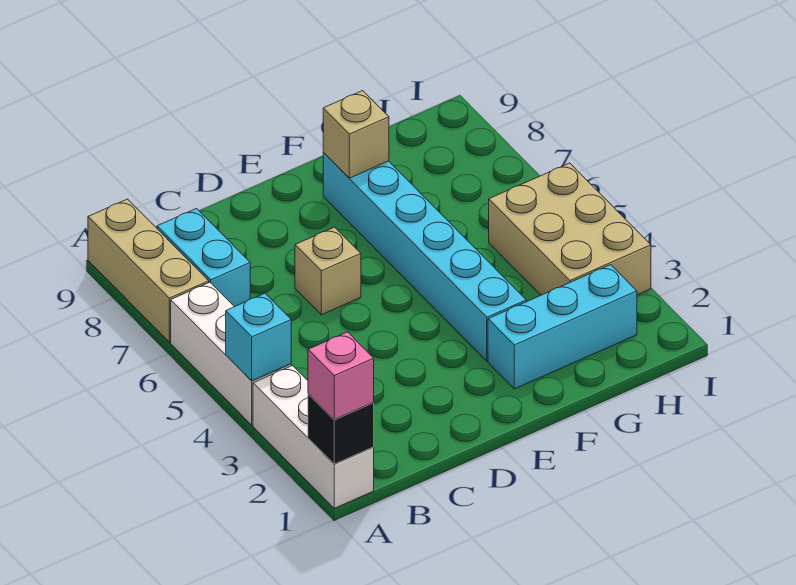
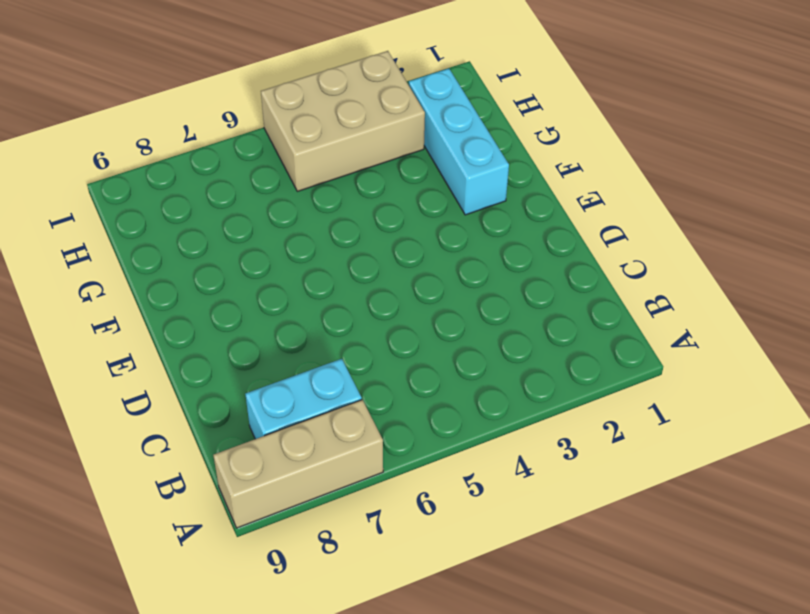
none -> white 1x3 brick [253,366,374,508]
none -> white 1x3 brick [171,282,291,425]
none -> tan 1x1 brick [295,227,361,315]

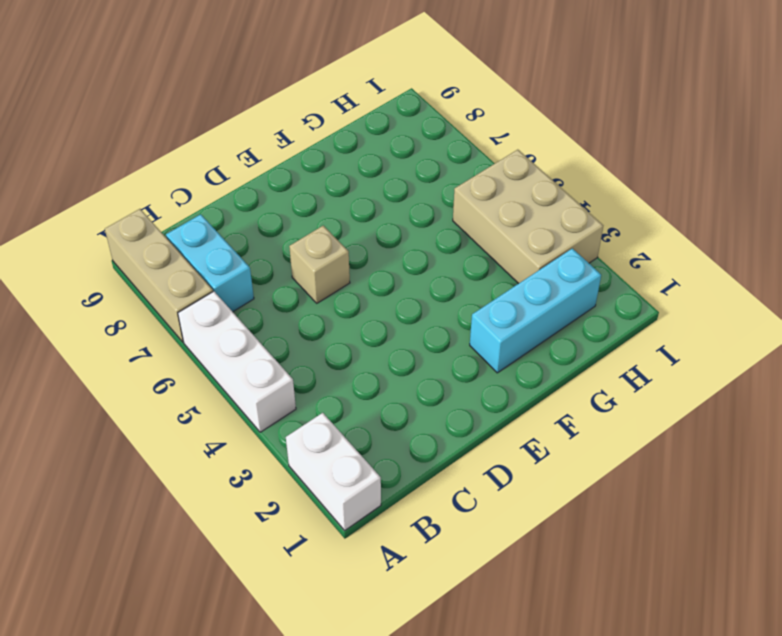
white 1x2 brick [286,413,381,530] -> white 1x3 brick [253,366,374,508]
none -> cyan 1x6 brick [323,153,526,361]
none -> black 1x1 brick [308,394,374,464]
none -> cyan 1x1 brick [226,293,291,381]

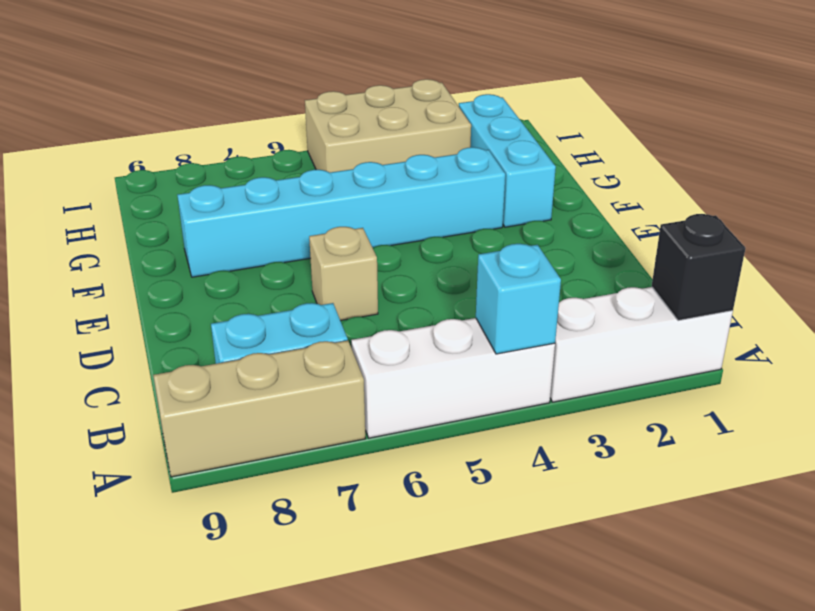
none -> tan 1x1 brick [323,91,389,178]
none -> pink 1x1 brick [308,332,374,420]

